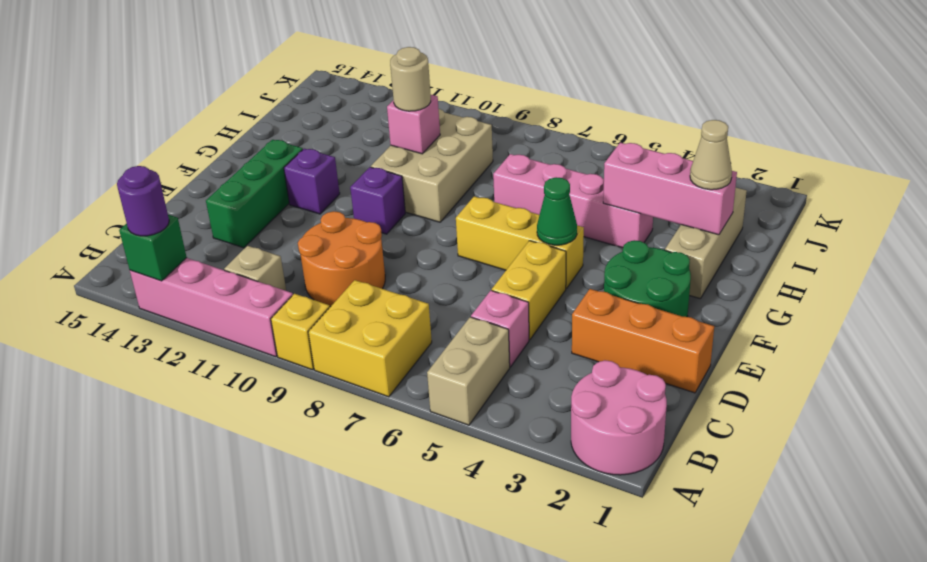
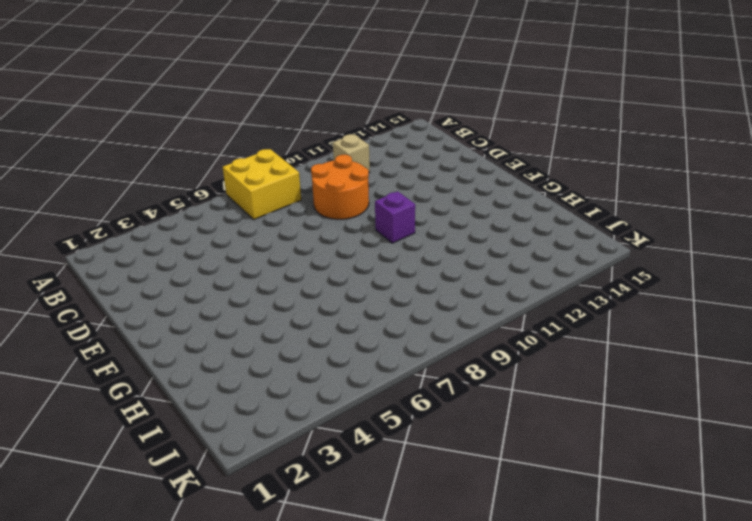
none -> pink 2x2 round brick [571,360,667,475]
none -> tan 1x2 brick [427,317,510,425]
none -> yellow 1x1 brick [271,294,330,370]

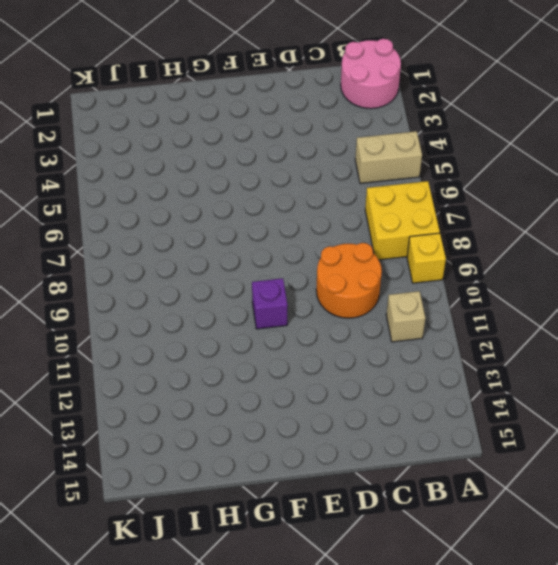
none -> pink 1x4 brick [130,258,293,357]
none -> pink 1x1 brick [471,290,529,367]
none -> orange 1x3 brick [572,289,714,393]

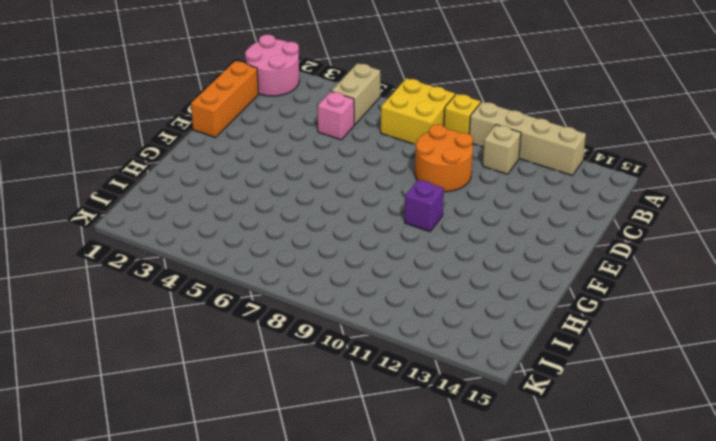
tan 1x4 brick [469,102,586,175] -> pink 1x4 brick [130,258,293,357]
orange 1x3 brick [191,61,258,137] -> orange 1x3 brick turned to [572,289,714,393]
none -> yellow 1x2 brick [492,241,566,340]
none -> green 1x3 brick [206,140,303,248]
none -> green 2x2 round brick [604,240,691,317]

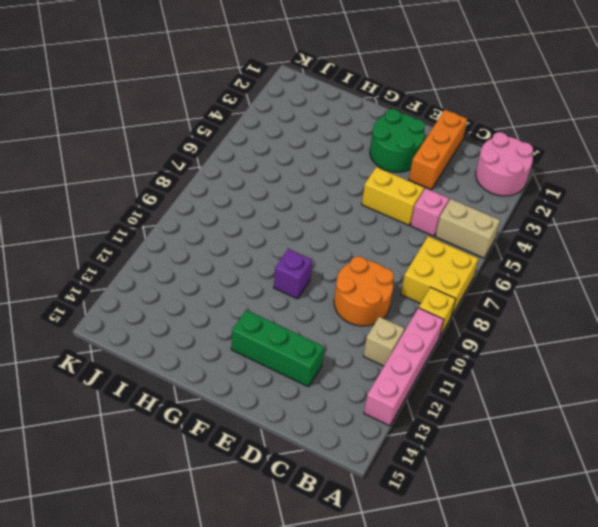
none -> yellow 1x3 brick [456,196,584,289]
none -> purple 1x1 brick [284,149,340,214]
none -> tan 1x3 brick [665,188,747,299]

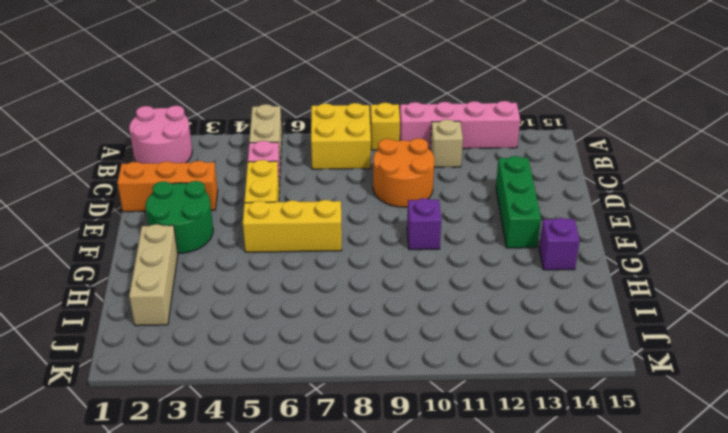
purple 1x1 brick [539,218,580,270] -> purple 1x1 brick moved to [284,149,340,214]
none -> tan 2x3 brick [371,109,493,222]
none -> pink 1x4 brick [493,154,653,248]
none -> green 1x1 brick [119,215,187,281]

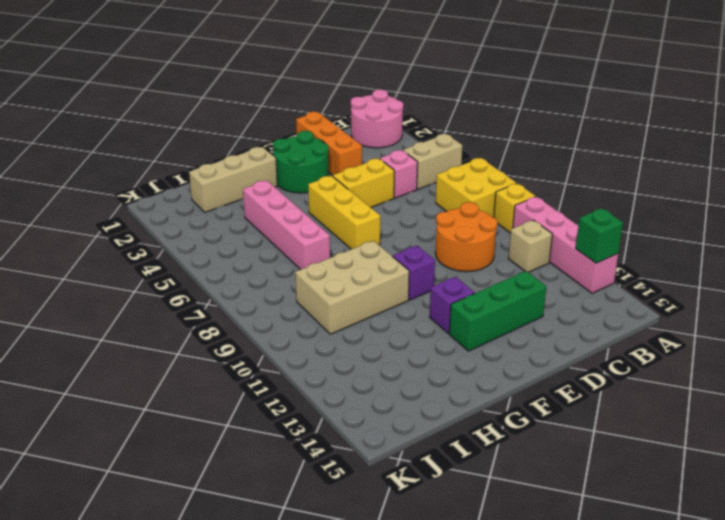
none -> green 1x1 cone [537,177,577,245]
none -> pink 1x3 brick [603,143,737,235]
none -> pink 1x1 brick [387,95,440,154]

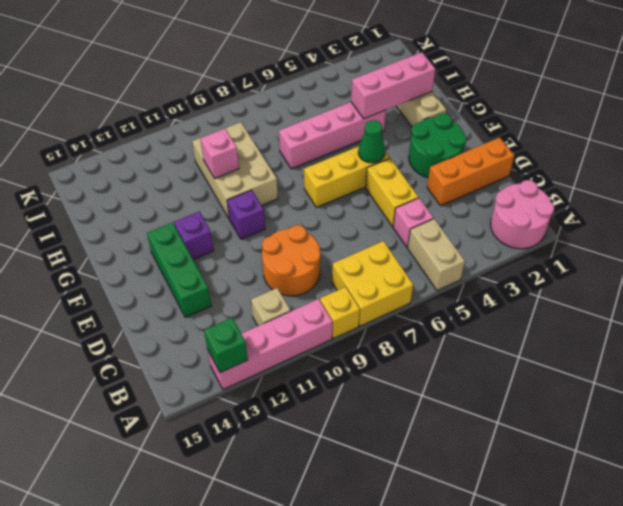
none -> purple 1x1 round brick [117,166,169,236]
none -> tan 1x1 cone [690,120,732,190]
none -> tan 1x1 round brick [390,47,431,111]

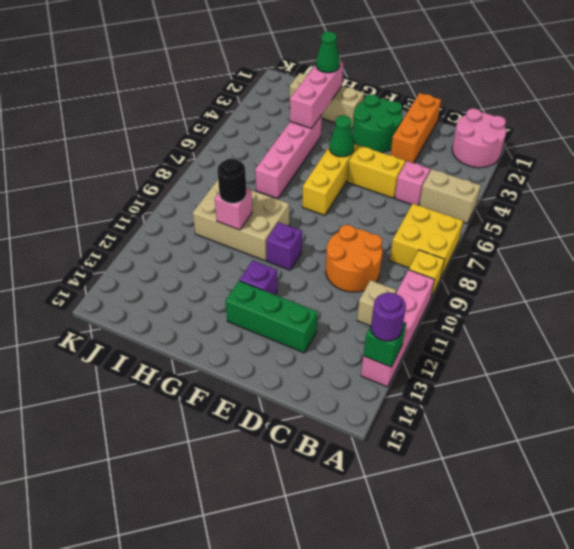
green 1x1 cone [316,31,340,73] -> tan 1x1 cone [690,120,732,190]
black 1x1 round brick [217,158,246,203] -> tan 1x1 round brick [390,47,431,111]

